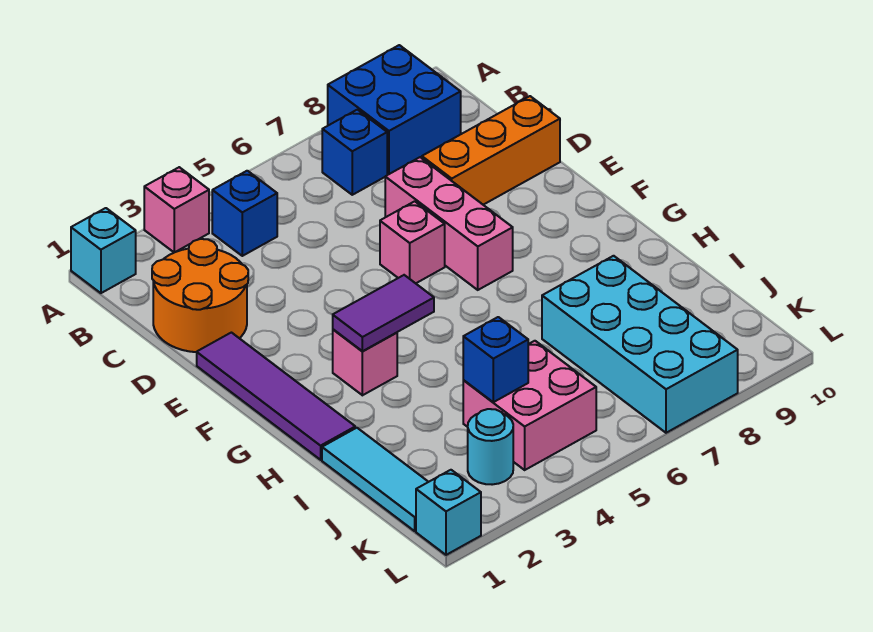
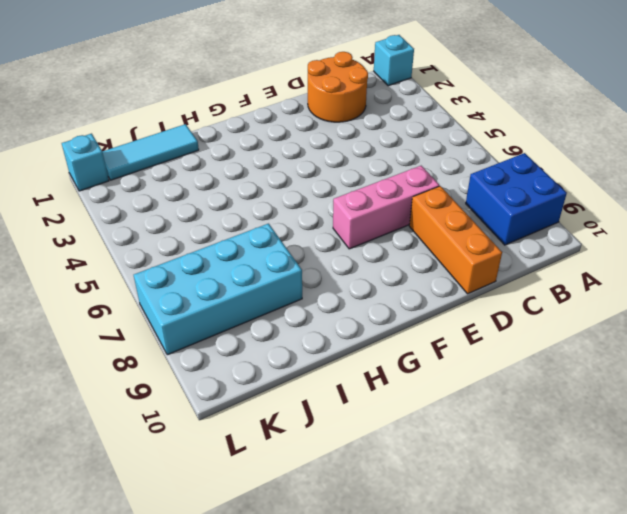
none -> pink 1x1 brick [144,167,209,252]
none -> blue 1x1 brick [212,171,277,256]
none -> blue 1x1 brick [322,110,387,195]

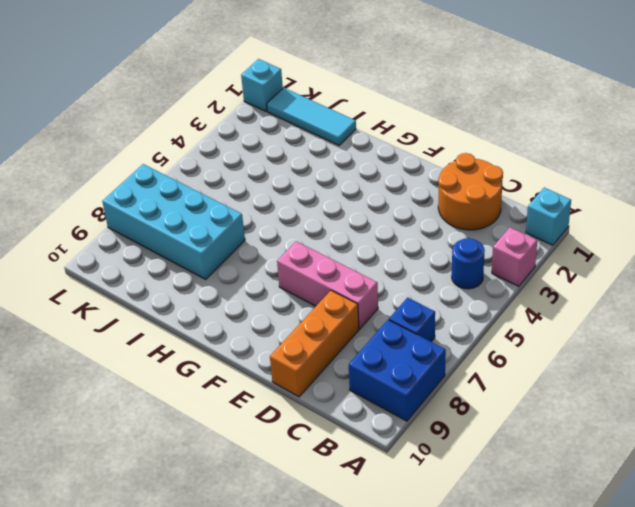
blue 1x1 round brick [452,238,485,289] -> blue 1x1 brick [212,171,277,256]
none -> purple 1x4 tile [197,333,355,460]
none -> pink 1x1 brick [380,201,445,283]
none -> pink 1x1 brick [333,329,397,395]

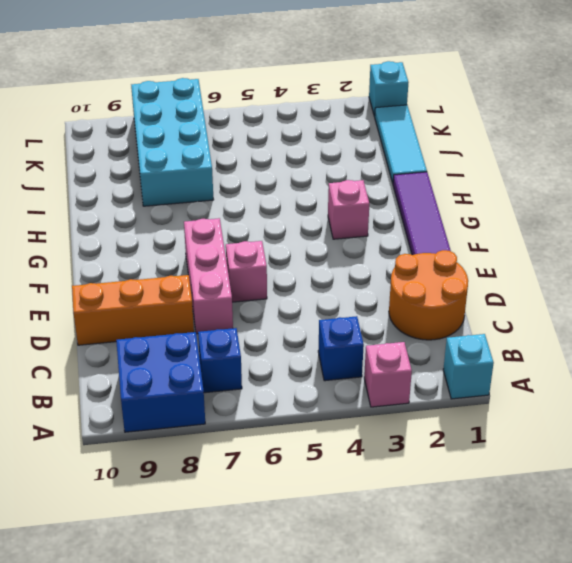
none -> pink 2x2 brick [463,341,596,470]
none -> cyan 1x1 round brick [468,409,513,485]
none -> purple 1x2 tile [333,275,434,351]

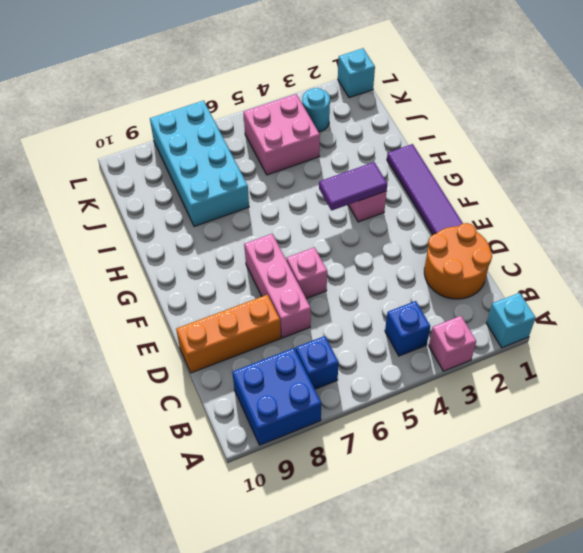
none -> cyan 1x3 tile [322,428,428,531]
none -> blue 1x1 brick [463,317,528,402]

